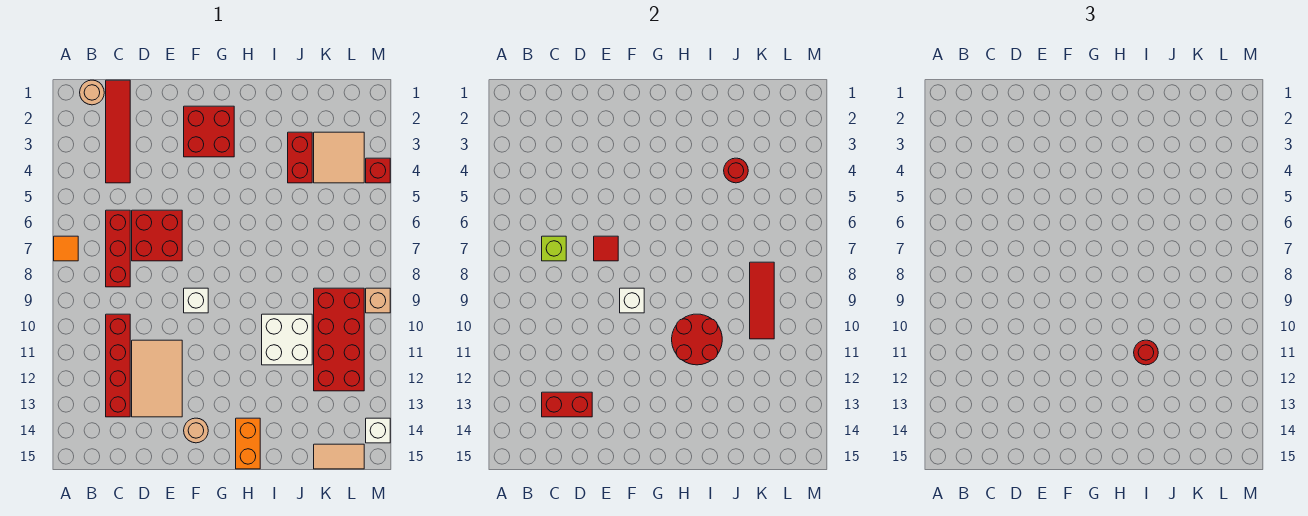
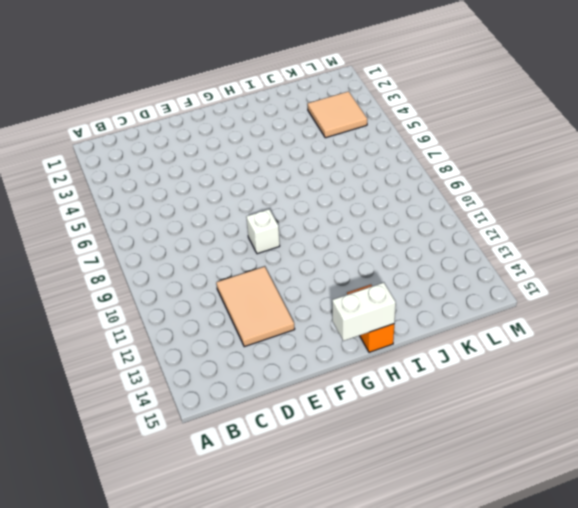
white 1x2 brick [332,283,396,341] -> none
none -> orange 1x1 tile [54,236,78,261]
none -> tan 1x1 round brick [80,80,104,105]
none -> red 1x4 tile [106,80,130,183]

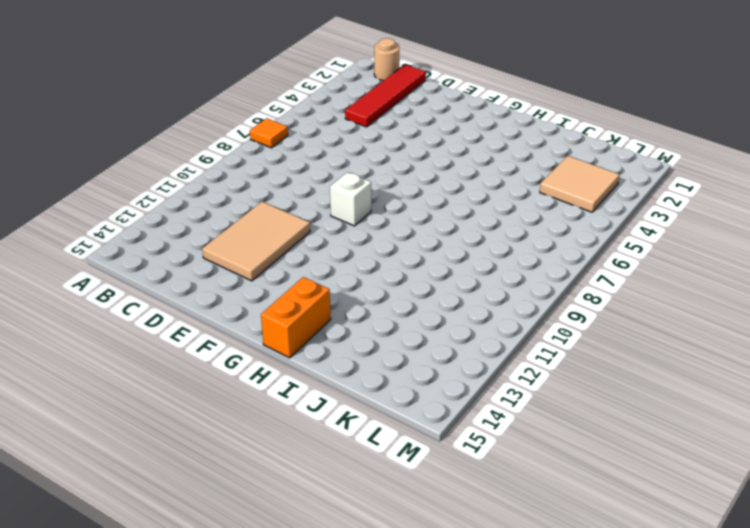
none -> red 1x3 brick [106,210,130,287]
none -> red 1x4 brick [106,314,130,417]
none -> red 2x2 brick [132,210,182,261]

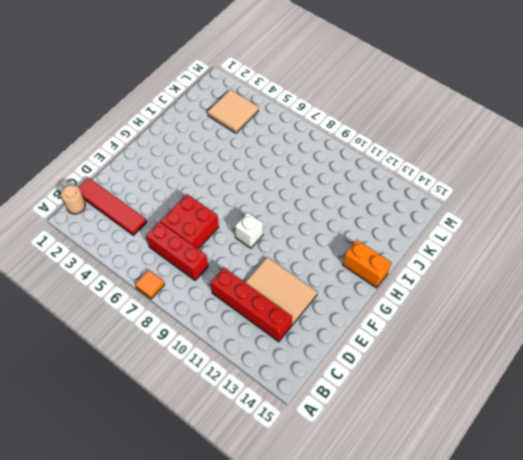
none -> red 2x2 brick [184,106,234,157]
none -> tan 1x1 round brick [184,418,208,443]
none -> white 2x2 brick [262,314,312,365]

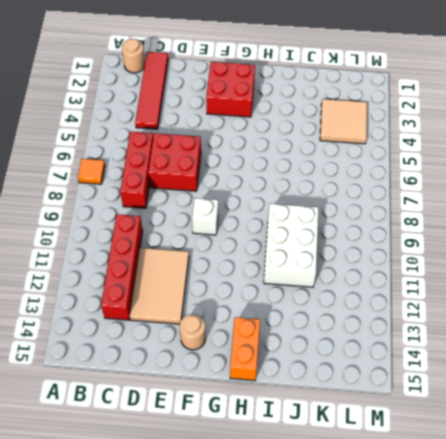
white 2x3 brick [264,204,318,287] -> white 2x2 brick [262,314,312,365]
none -> red 1x2 brick [288,132,312,183]
none -> red 2x4 brick [314,288,364,391]
none -> tan 1x2 tile [314,444,364,469]

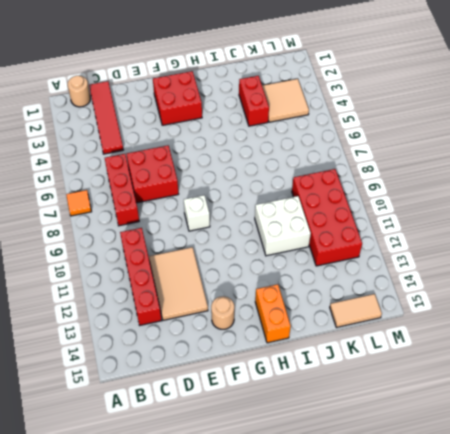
none -> red 1x1 brick [366,158,390,183]
none -> tan 1x1 brick [366,288,390,313]
none -> white 1x1 brick [366,418,390,443]

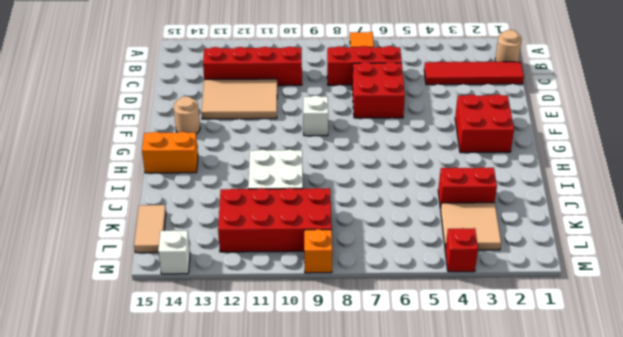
orange 1x1 brick [304,229,332,273] -> tan 1x1 brick [366,288,390,313]
none -> lime 1x1 brick [542,236,566,261]
none -> red 1x2 brick [542,392,592,417]
none -> red 1x1 tile [594,236,618,261]

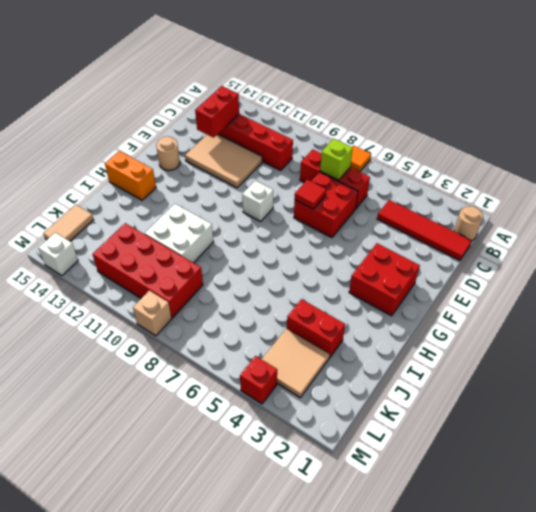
none -> white 1x1 brick [620,288,644,313]
none -> red 2x2 round brick [672,314,722,365]
none -> red 1x1 round brick [724,158,748,183]

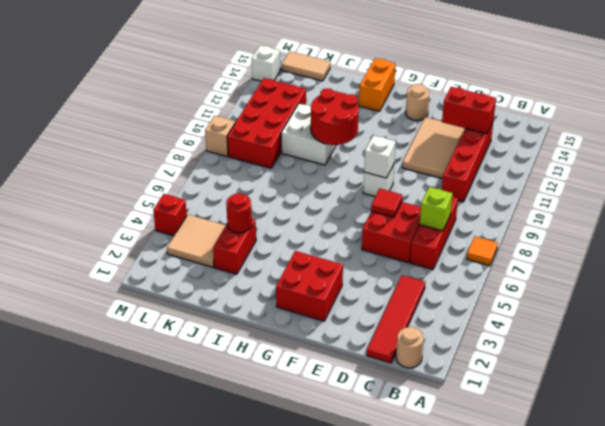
none -> red 1x3 tile [750,262,774,339]
none -> red 1x1 round brick [1134,340,1158,365]

